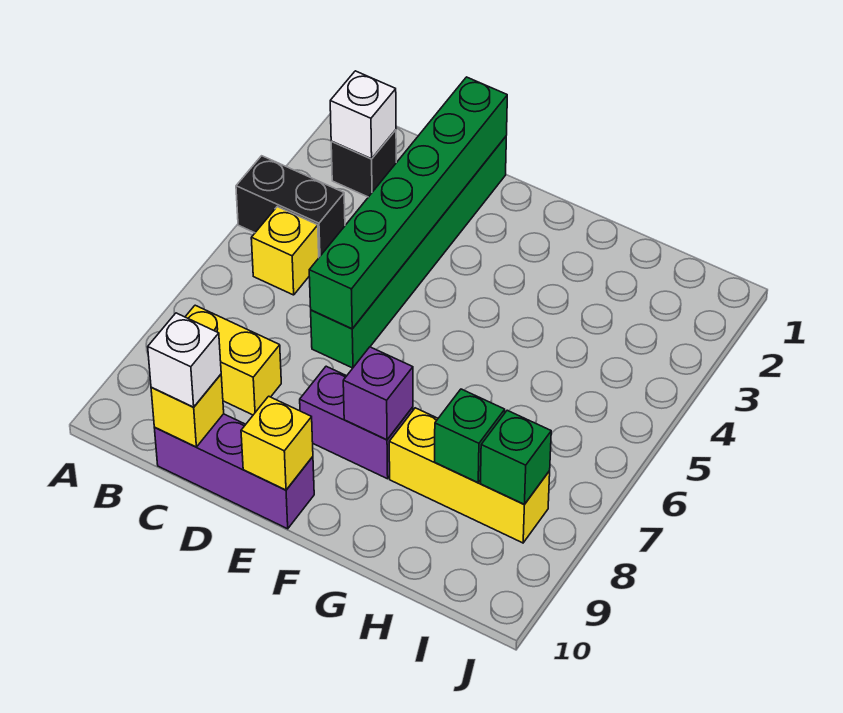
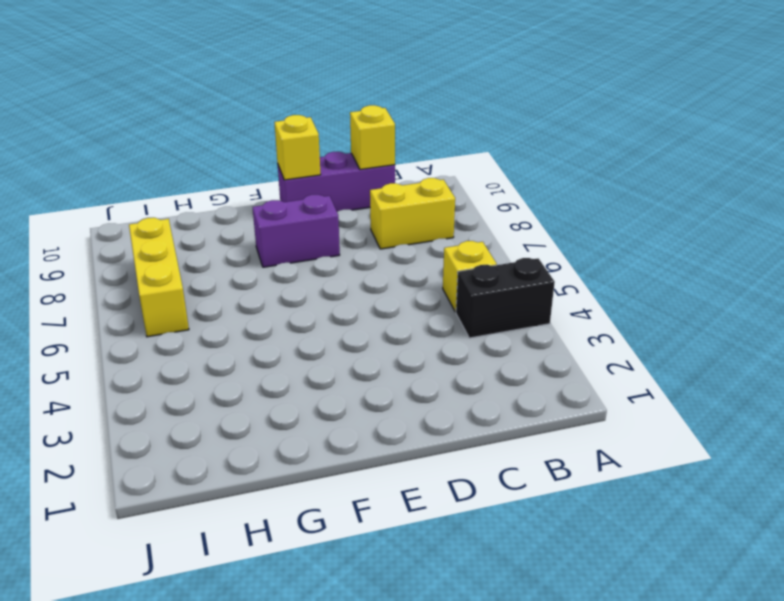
yellow 1x3 brick [129,218,189,337] -> yellow 1x3 brick turned to [389,408,550,543]
none -> black 1x1 brick [331,130,396,197]
none -> green 1x6 brick [311,137,506,368]
none -> white 1x1 brick [330,71,396,159]

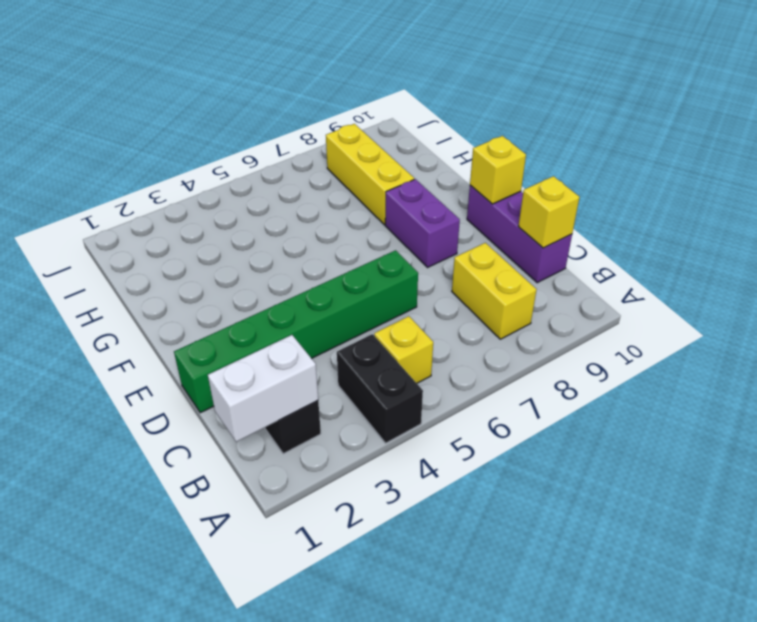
white 1x2 brick [208,335,318,442] -> white 1x1 brick [330,71,396,159]
none -> green 1x6 brick [309,77,507,329]
none -> purple 1x1 brick [343,347,413,440]
none -> green 1x1 brick [435,389,505,482]

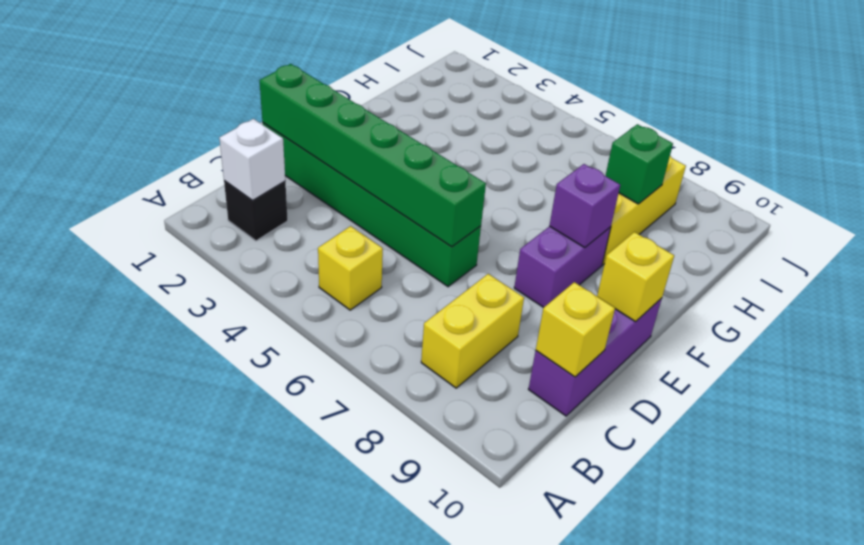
none -> black 1x2 brick [236,156,345,257]
none -> green 1x1 brick [481,410,551,504]
none -> white 1x1 brick [148,313,221,407]

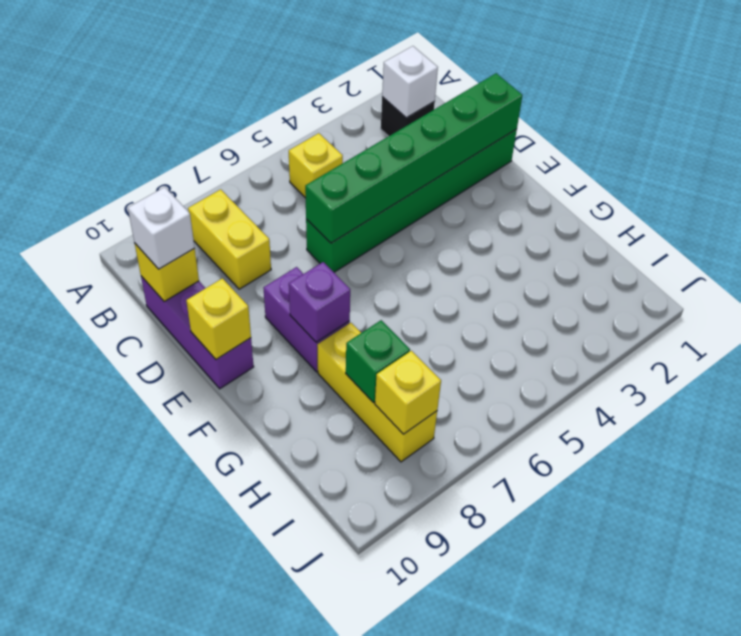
yellow 1x1 brick [375,351,441,434] -> green 1x1 brick [481,410,551,504]
none -> black 1x2 brick [236,156,345,257]

